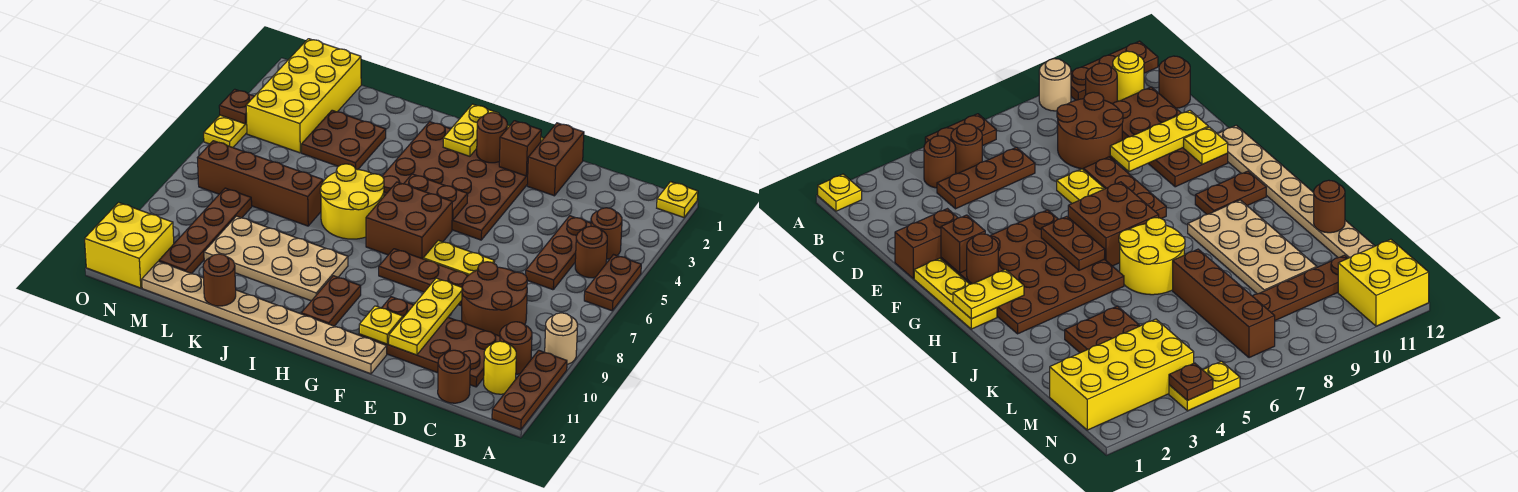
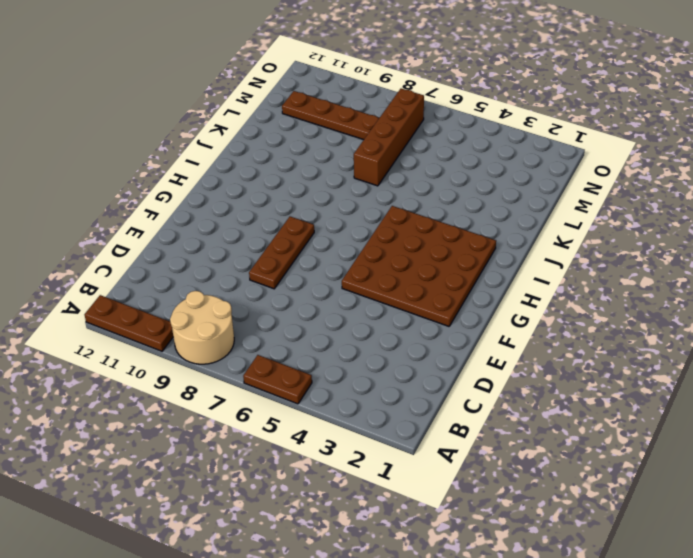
tan 2x2 round brick [170,291,234,364] -> tan 1x1 round brick [545,313,578,365]
none -> yellow 1x1 plate [657,182,698,217]
none -> brown 1x1 round brick [591,208,622,259]
none -> brown 1x1 round brick [575,226,607,278]
none -> brown 1x1 round brick [500,322,532,374]

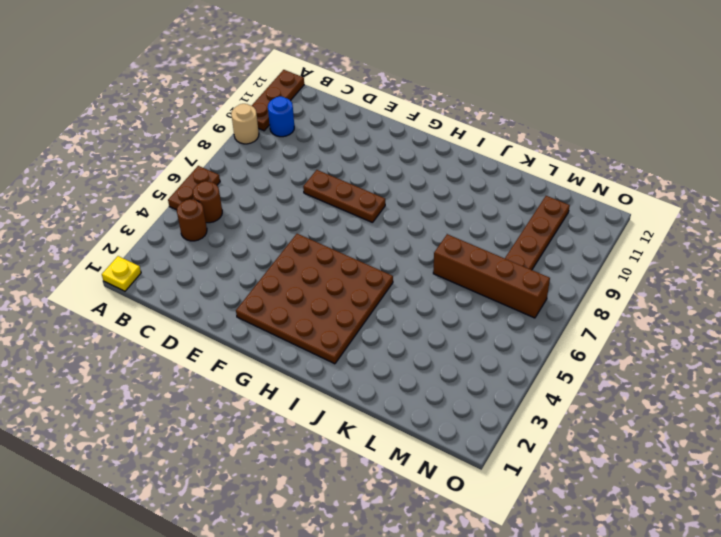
blue 1x1 round brick [268,96,294,137] -> brown 1x1 round brick [500,322,532,374]
none -> yellow 1x1 round brick [484,341,516,394]
none -> brown 1x3 plate [526,216,591,290]
none -> brown 2x2 round brick [462,262,527,336]
none -> brown 2x4 plate [359,297,500,387]

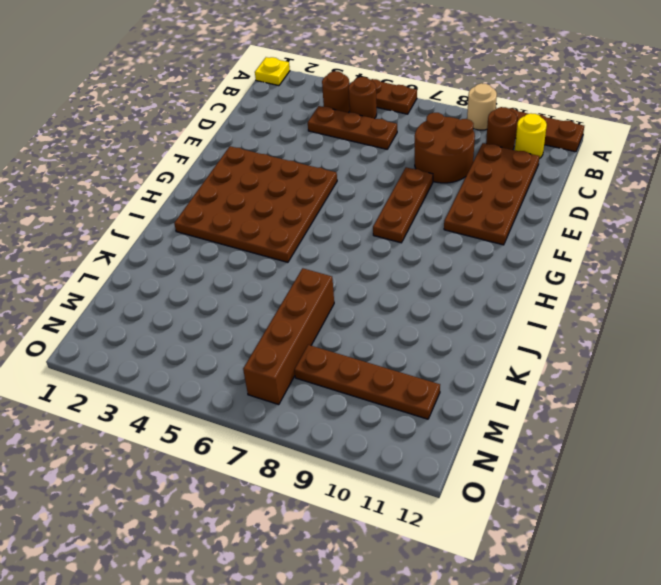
none -> brown 1x1 round brick [438,350,470,403]
none -> brown 1x2 brick [527,123,584,196]
none -> yellow 1x2 plate [423,240,495,275]
none -> yellow 1x3 plate [914,258,997,329]

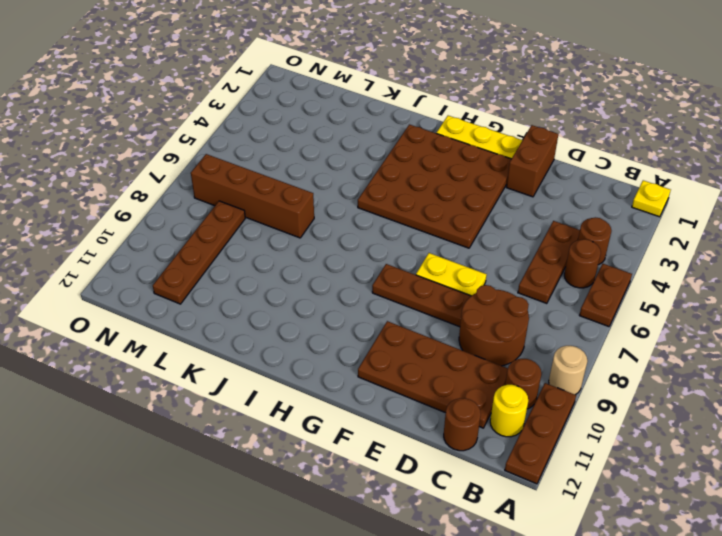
none -> tan 1x8 plate [142,261,387,374]
none -> brown 2x2 brick [366,182,452,259]
none -> brown 1x2 plate [301,276,361,326]
none -> yellow 2x2 round brick [320,164,384,239]

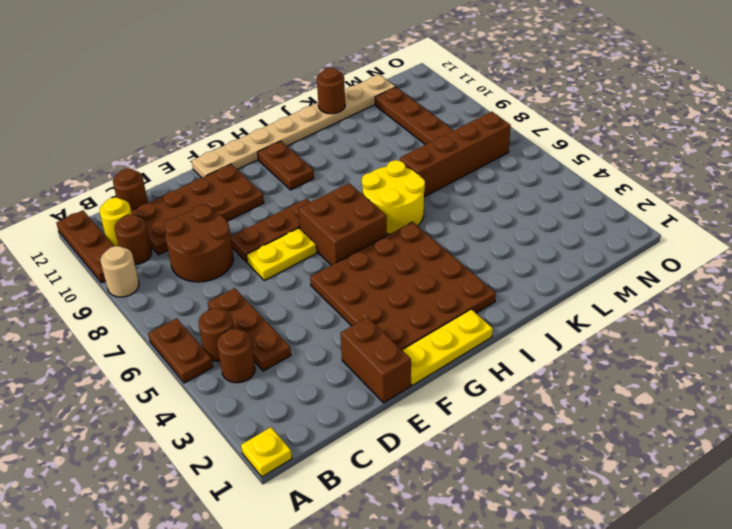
none -> tan 2x4 plate [204,216,348,301]
none -> brown 2x2 plate [302,110,386,170]
none -> yellow 2x4 brick [246,39,361,153]
none -> yellow 2x2 brick [85,203,174,288]

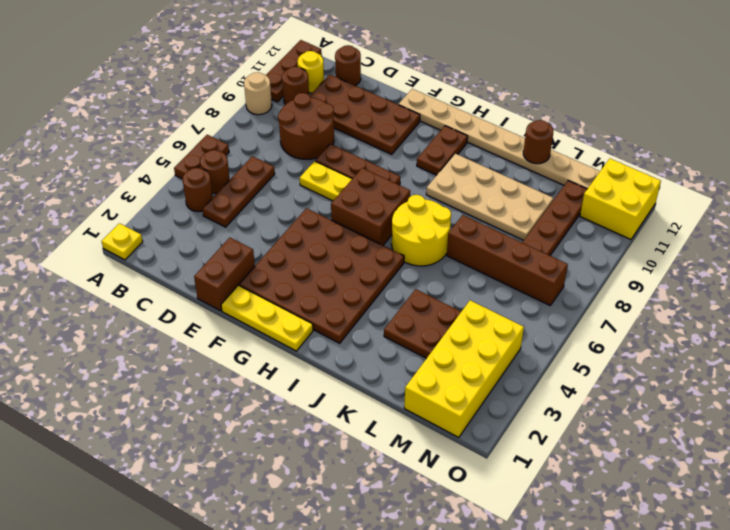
none -> yellow 1x2 plate [204,115,247,147]
none -> yellow 1x3 plate [389,278,462,355]
none -> brown 1x1 brick [499,121,541,176]
none -> yellow 1x1 plate [359,306,403,344]

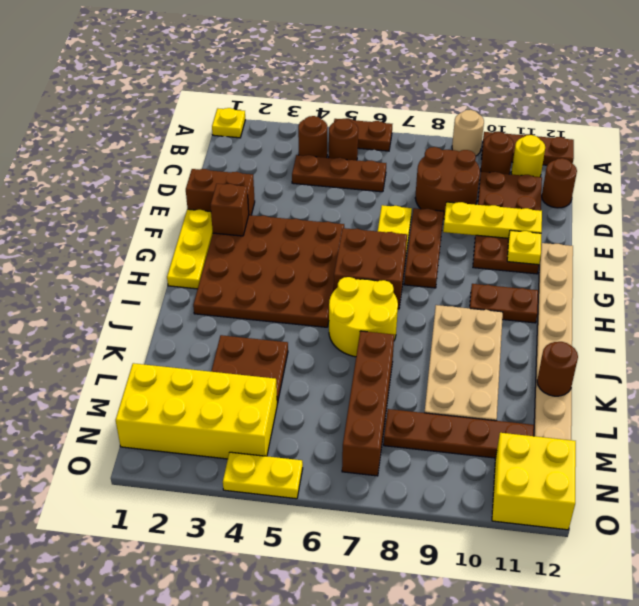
none -> brown 1x1 round brick [477,113,507,163]
none -> brown 1x2 plate [404,174,468,220]
none -> yellow 1x2 plate [443,104,499,156]
none -> brown 1x1 plate [219,89,254,124]

